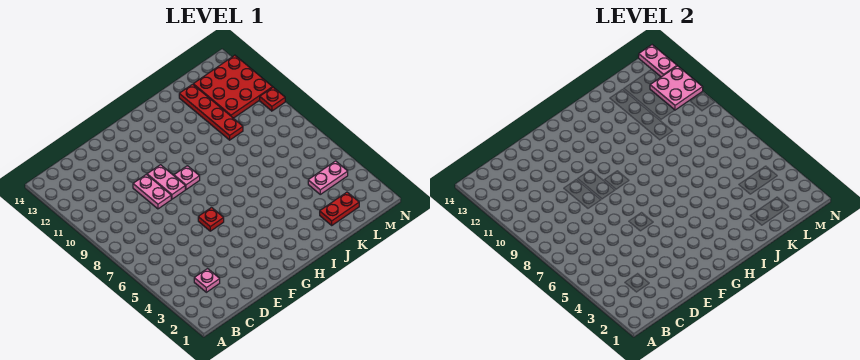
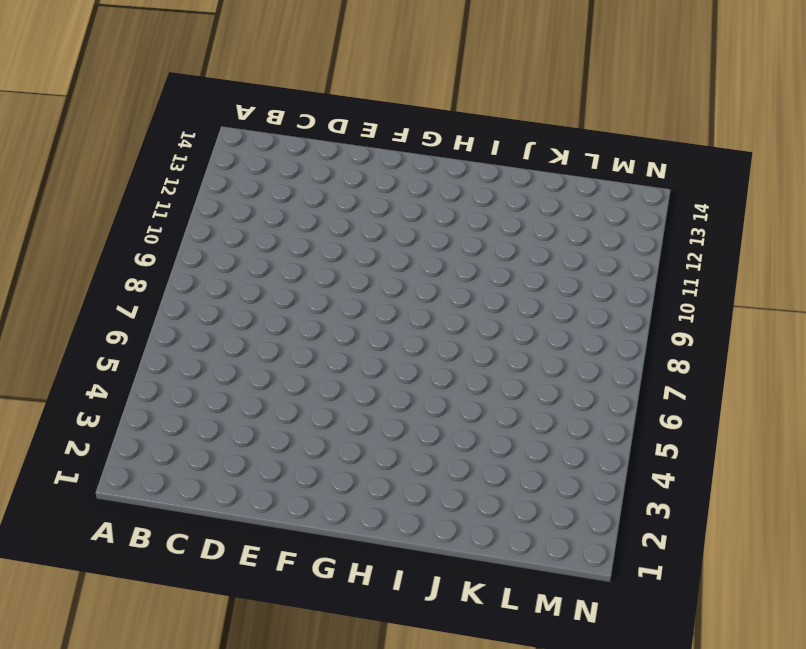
none -> pink 1x1 plate [194,269,220,292]
none -> pink 1x2 plate [133,174,171,209]
none -> red 1x1 plate [198,208,224,231]

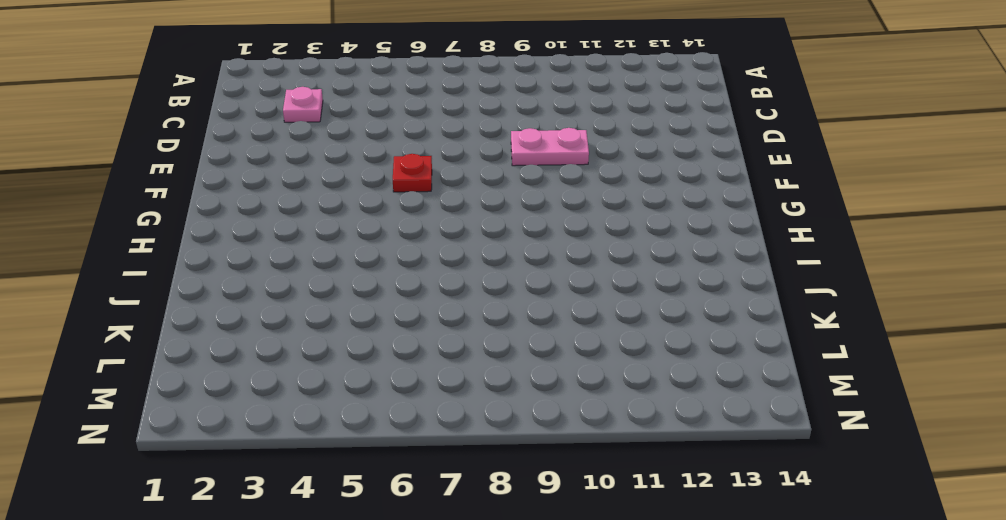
none -> pink 1x2 plate [147,165,185,199]
none -> pink 1x1 plate [174,166,200,190]
none -> red 1x2 plate [320,192,359,225]

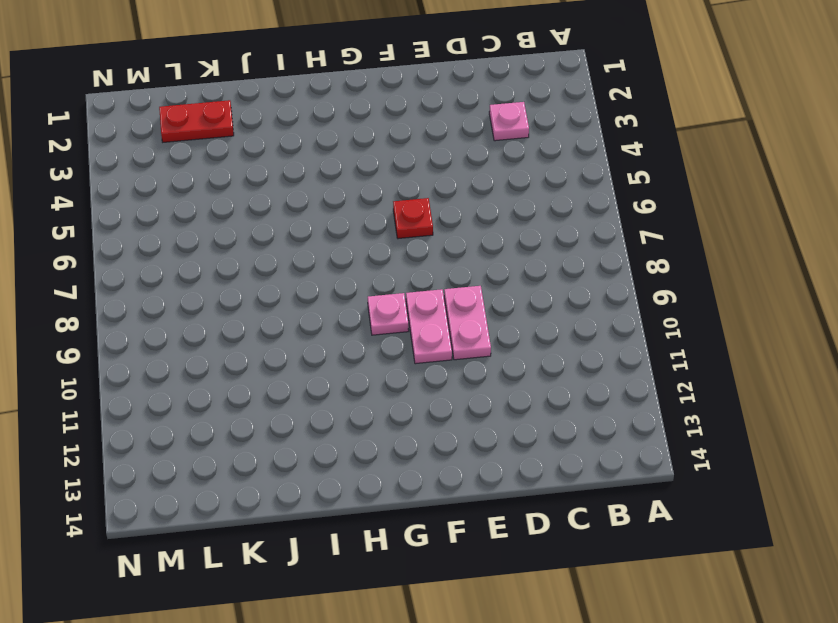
none -> red 1x4 plate [179,84,243,140]
none -> pink 1x2 plate [308,161,348,194]
none -> red 3x3 plate [193,55,273,118]

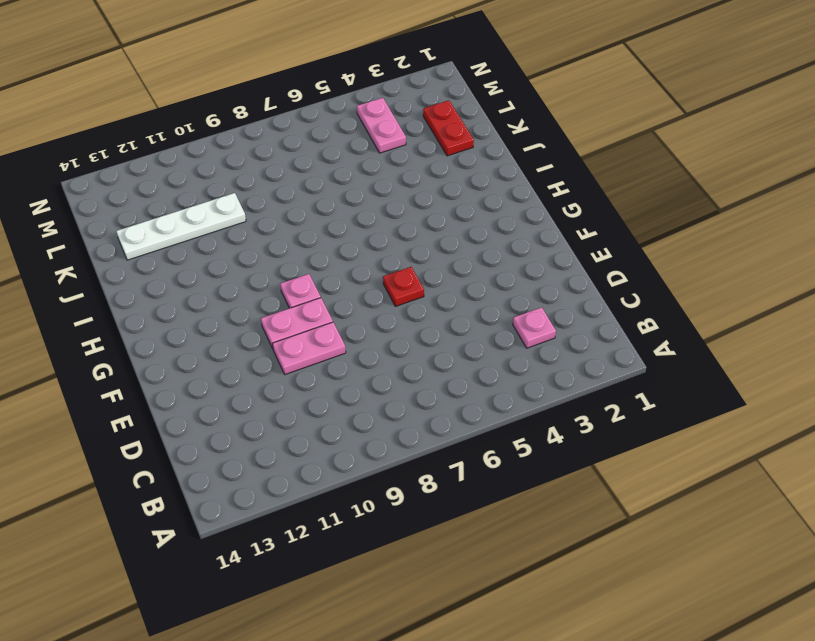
white 1x4 plate [116,193,246,260] -> red 1x4 plate [179,84,243,140]
none -> red 3x3 plate [193,55,273,118]
none -> red 1x1 plate [260,87,285,111]
none -> pink 2x2 plate [650,66,703,110]

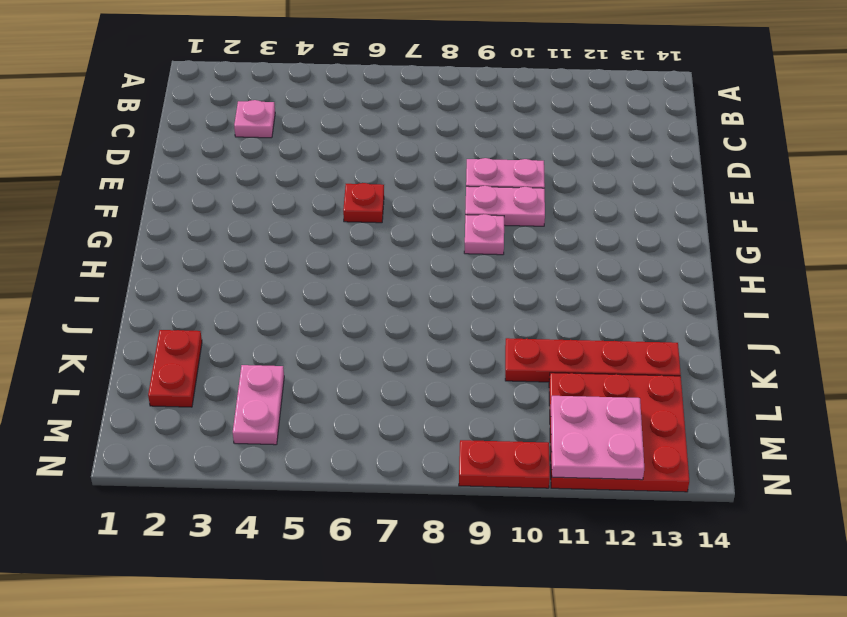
red 1x2 plate [459,440,550,488] -> red 1x1 plate [260,87,285,111]
none -> pink 1x2 plate [639,45,677,77]

